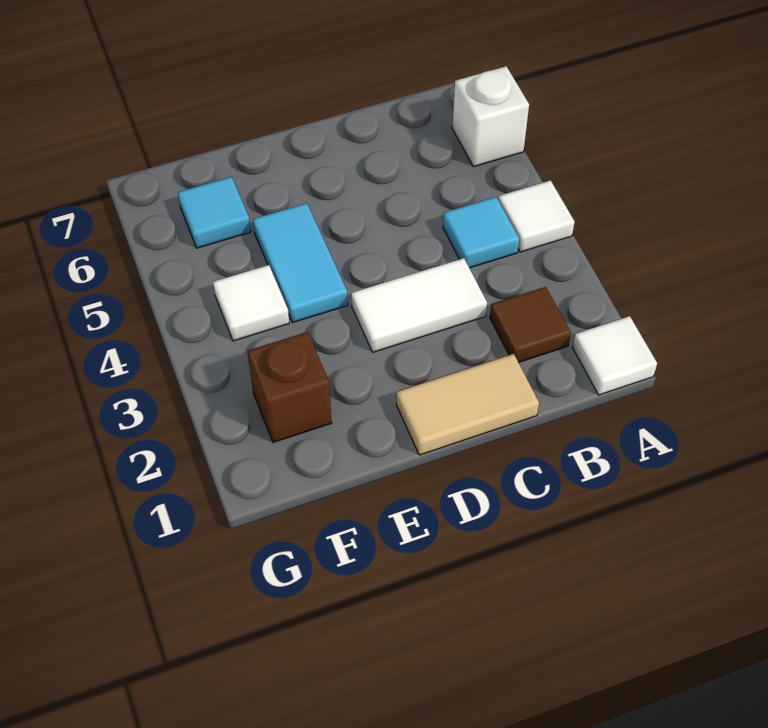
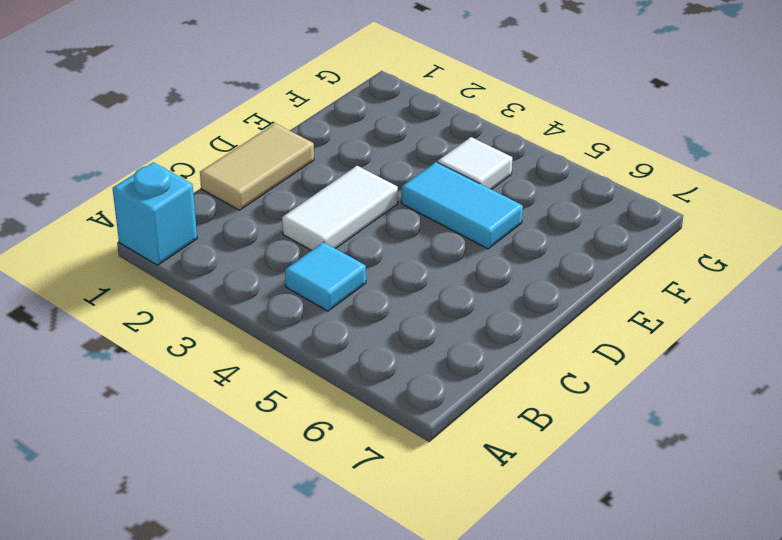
cyan 1x1 brick [113,162,197,265] -> white 1x1 tile [573,316,657,395]
none -> white 1x1 tile [498,180,575,252]
none -> white 1x1 brick [452,66,529,167]

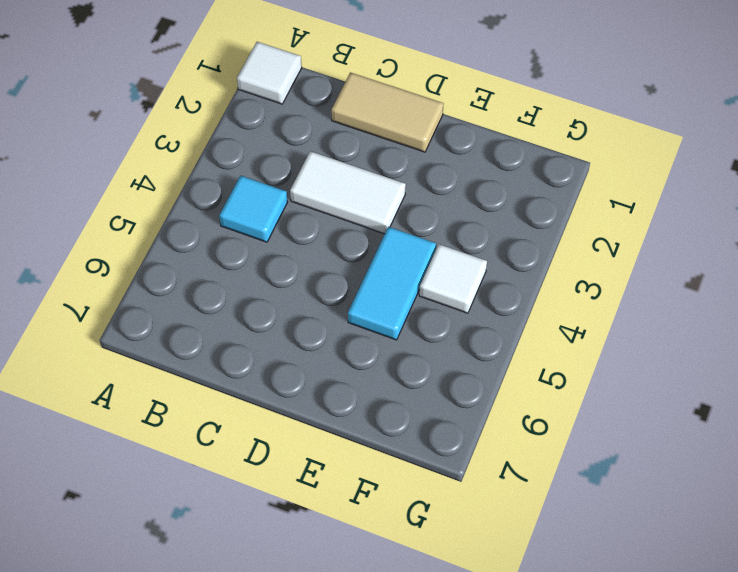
none -> white 1x1 tile [498,180,575,252]
none -> white 1x1 brick [452,66,529,167]

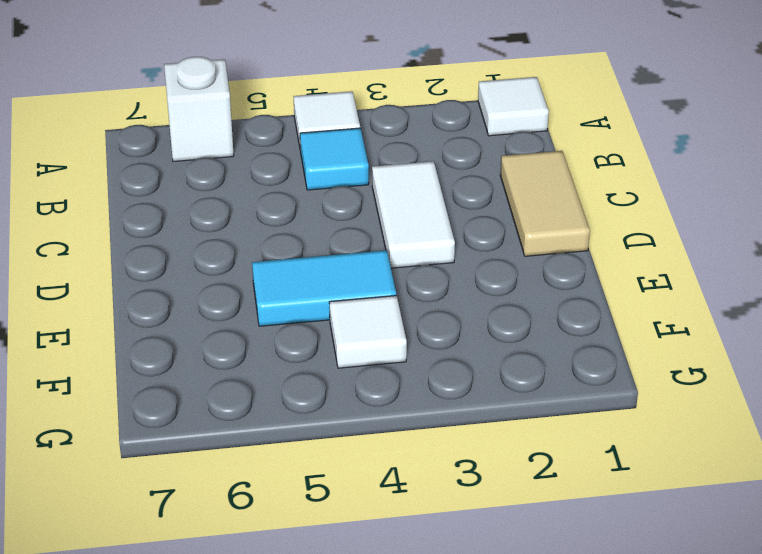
none -> brown 1x1 tile [490,287,571,362]
none -> brown 1x1 brick [247,332,332,442]

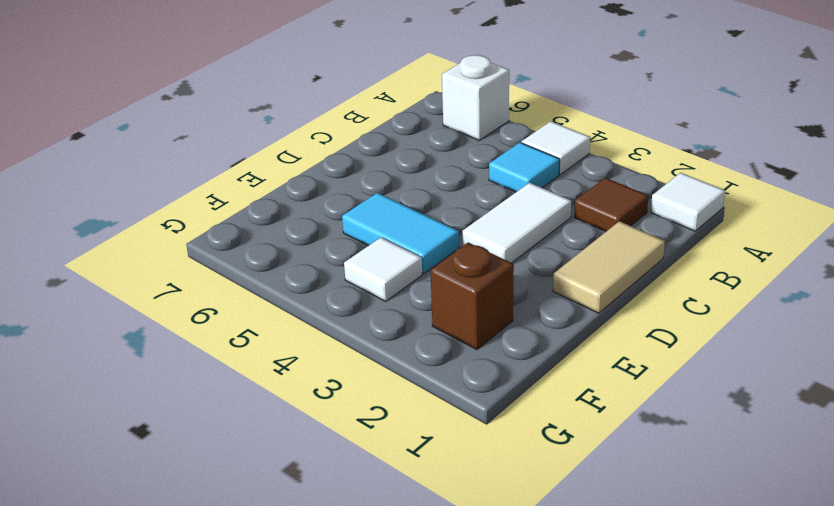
none -> cyan 1x1 tile [178,177,251,248]

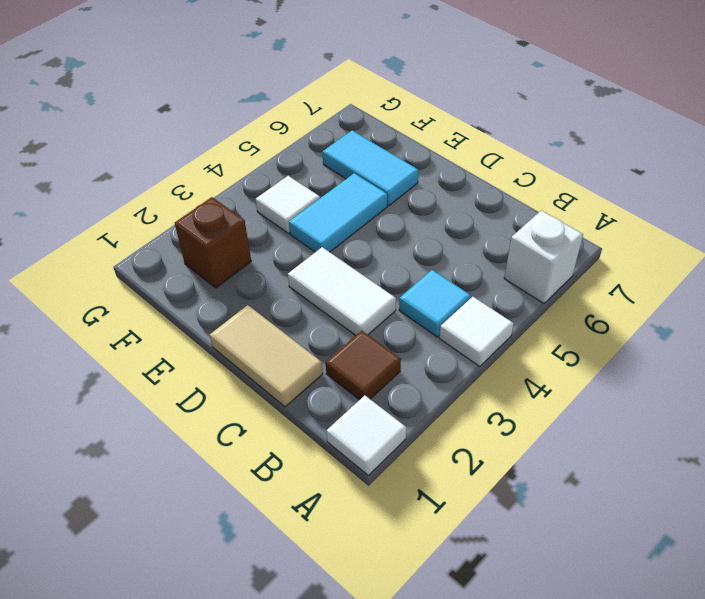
cyan 1x2 tile [323,130,419,206] -> cyan 1x1 tile [178,177,251,248]

